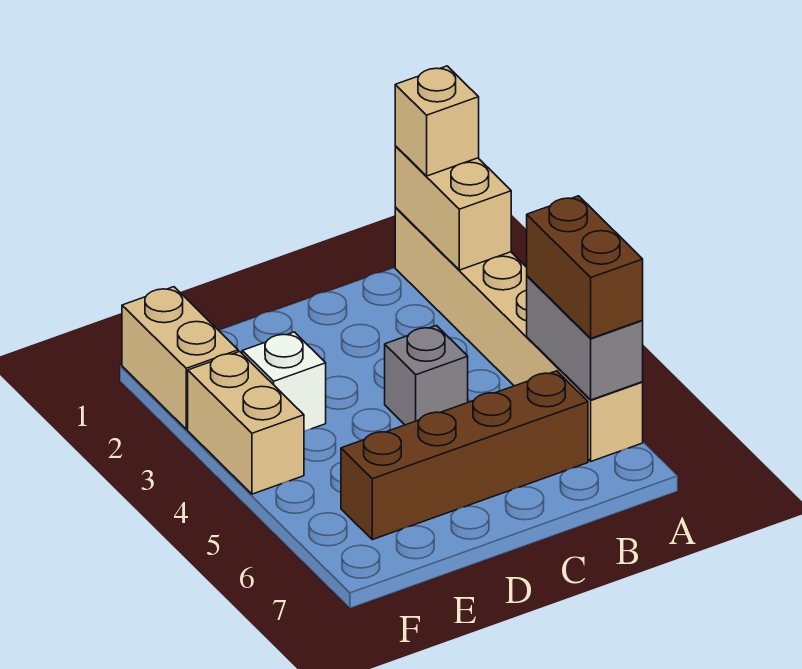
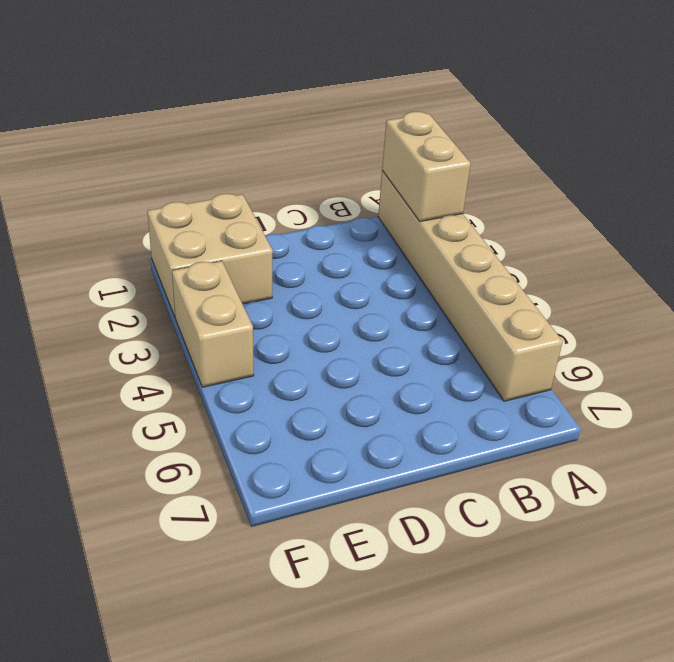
tan 2x2 brick [147,194,273,317] -> tan 1x2 brick [122,287,238,429]
none -> brown 1x4 brick [341,371,588,540]
none -> grey 1x1 brick [385,326,468,425]

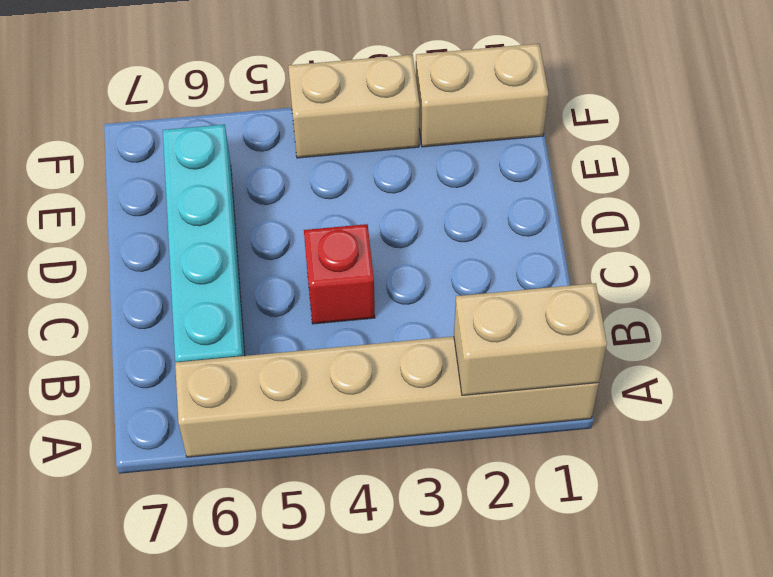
cyan 1x4 brick [163,124,245,362] -> brown 1x4 brick [341,371,588,540]
red 1x1 brick [304,224,375,324] -> grey 1x1 brick [385,326,468,425]
none -> white 1x1 brick [242,332,326,431]
none -> grey 1x2 brick [527,276,643,400]

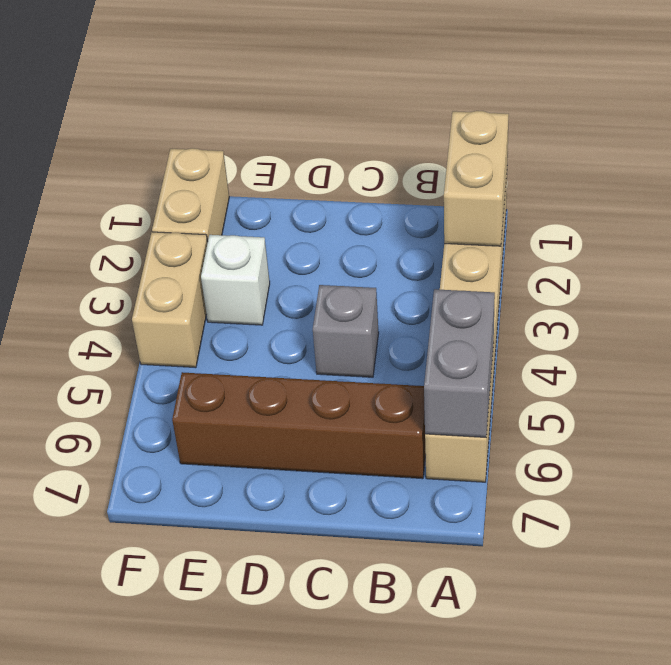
none -> tan 1x1 brick [395,66,479,176]
none -> brown 1x2 brick [527,196,643,338]

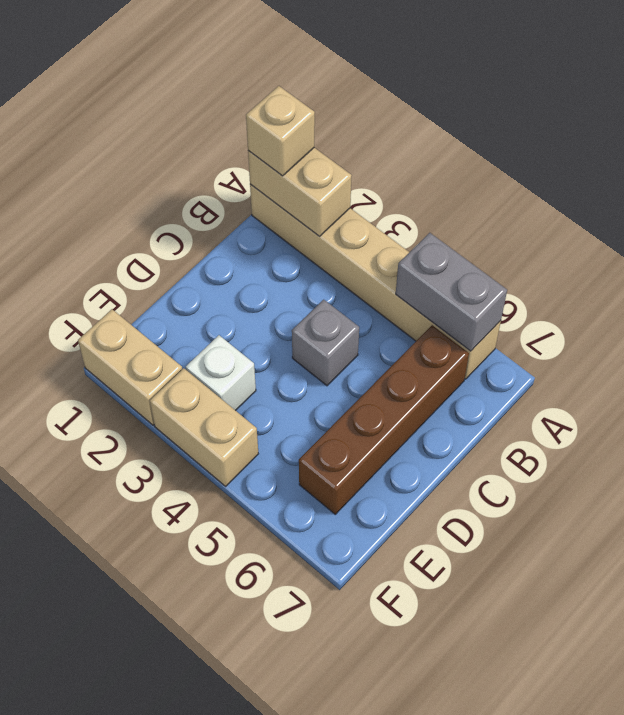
none -> brown 1x2 brick [527,196,643,338]

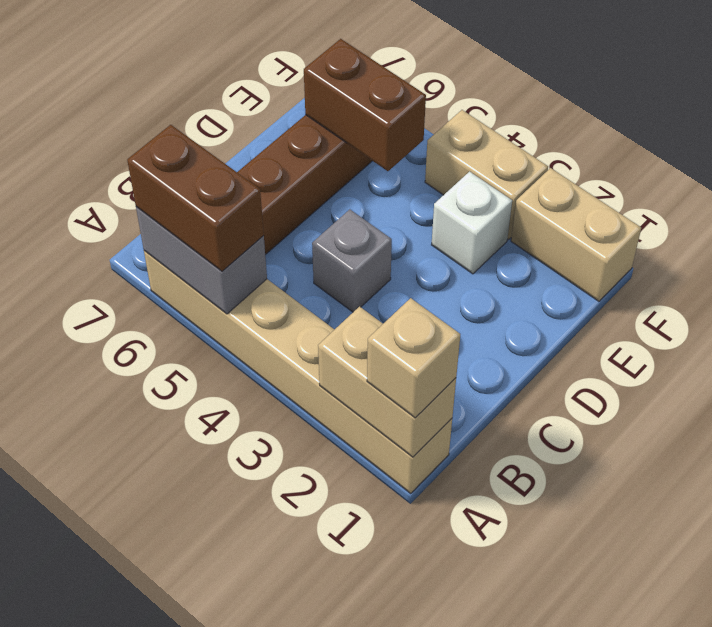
brown 1x2 brick [304,39,426,171] -> none

